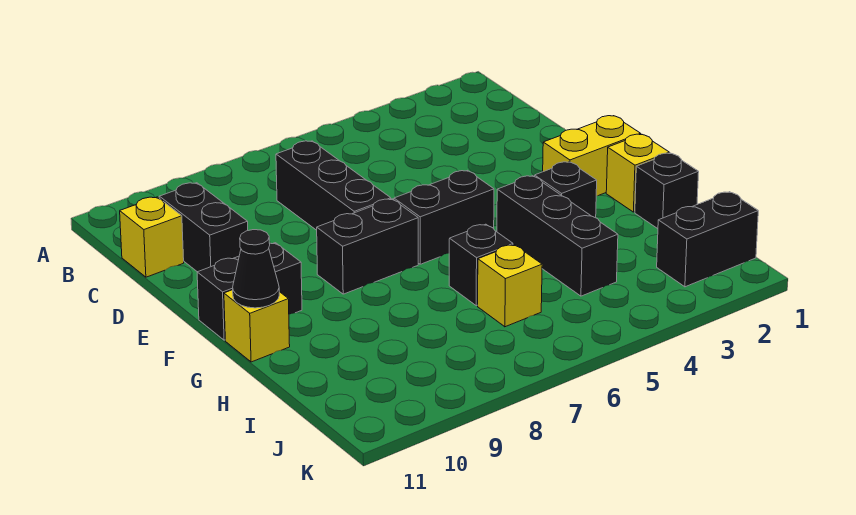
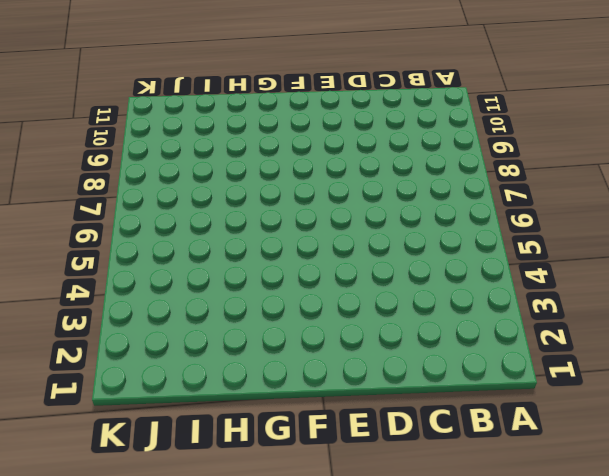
none -> black 1x3 brick [276,141,391,230]
none -> black 1x2 brick [159,183,248,272]
none -> yellow 1x1 brick [120,197,184,277]

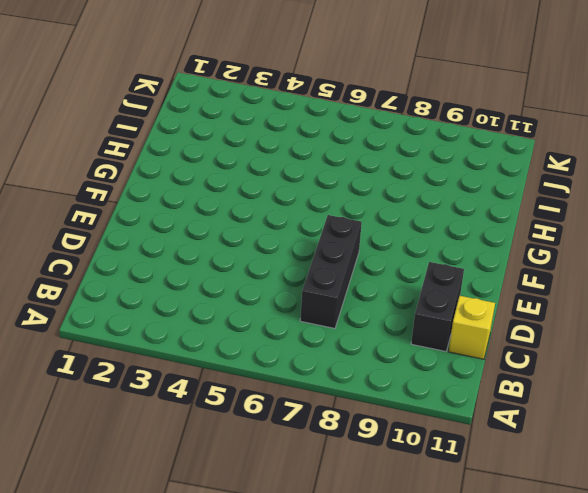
none -> yellow 1x2 brick [543,116,641,196]
none -> black 1x2 brick [394,170,494,264]
none -> black 1x2 brick [317,199,418,294]

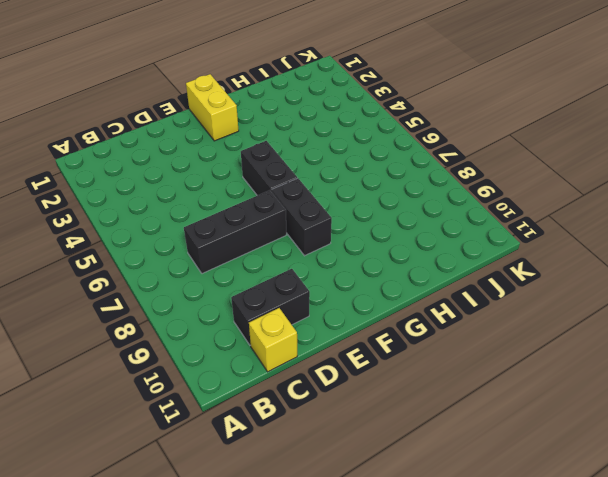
none -> black 1x2 brick [197,243,302,340]
none -> yellow 1x1 brick [606,134,669,212]
none -> black 1x1 brick [535,162,597,218]

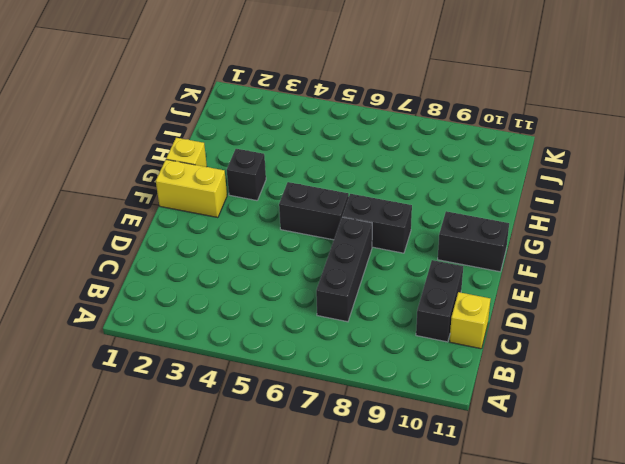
none -> black 1x3 brick [497,176,618,296]
none -> yellow 1x1 brick [224,290,290,362]
none -> black 1x1 brick [635,153,699,229]

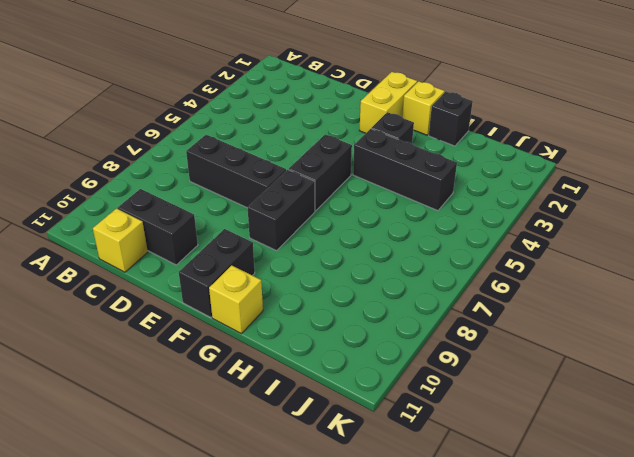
none -> black 1x1 brick [449,224,513,306]
none -> yellow 1x1 brick [478,245,542,327]
none -> black 1x2 brick [657,192,758,287]

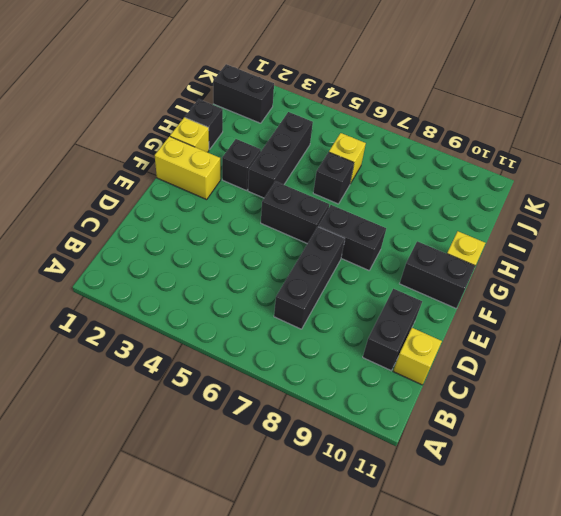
none -> black 1x1 cone [233,230,279,308]

